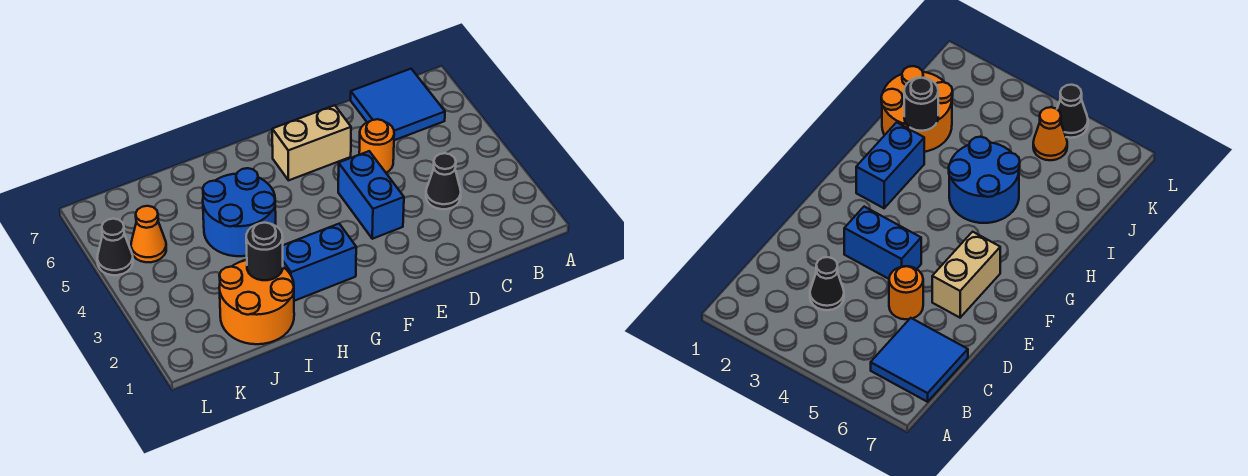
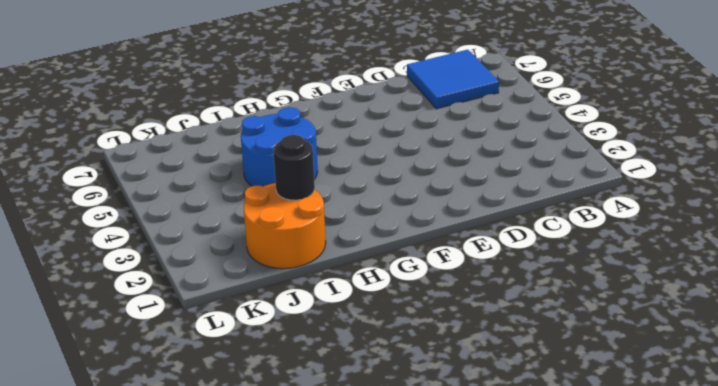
none -> black 1x1 cone [426,153,461,209]
none -> orange 1x1 round brick [359,119,394,172]

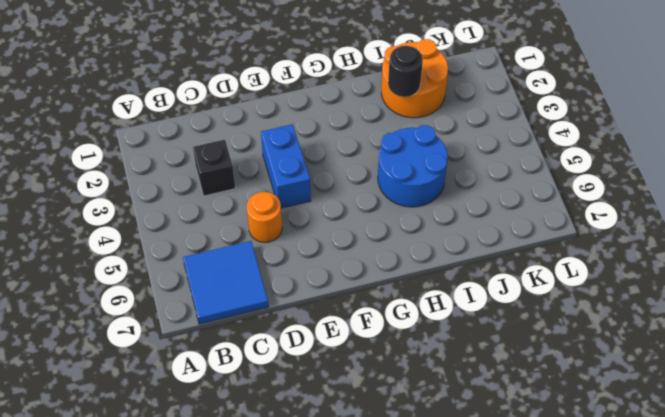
black 1x1 brick [193,140,235,196] -> black 1x1 cone [426,153,461,209]
none -> tan 1x2 brick [272,105,351,180]
none -> blue 1x2 brick [283,224,356,301]

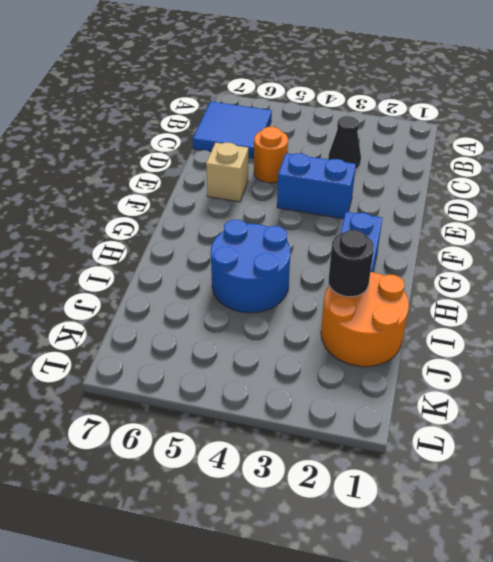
tan 1x1 brick [206,143,248,202] -> tan 1x2 brick [272,105,351,180]
none -> orange 1x1 cone [131,206,166,262]
none -> black 1x1 cone [97,219,133,275]

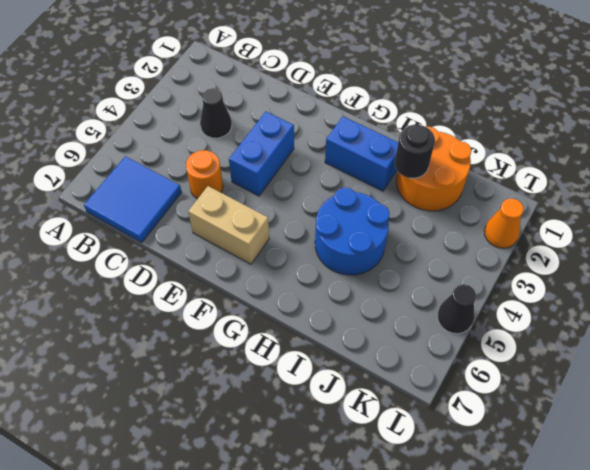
orange 1x1 cone [484,198,524,248] -> orange 1x1 cone moved to [131,206,166,262]

